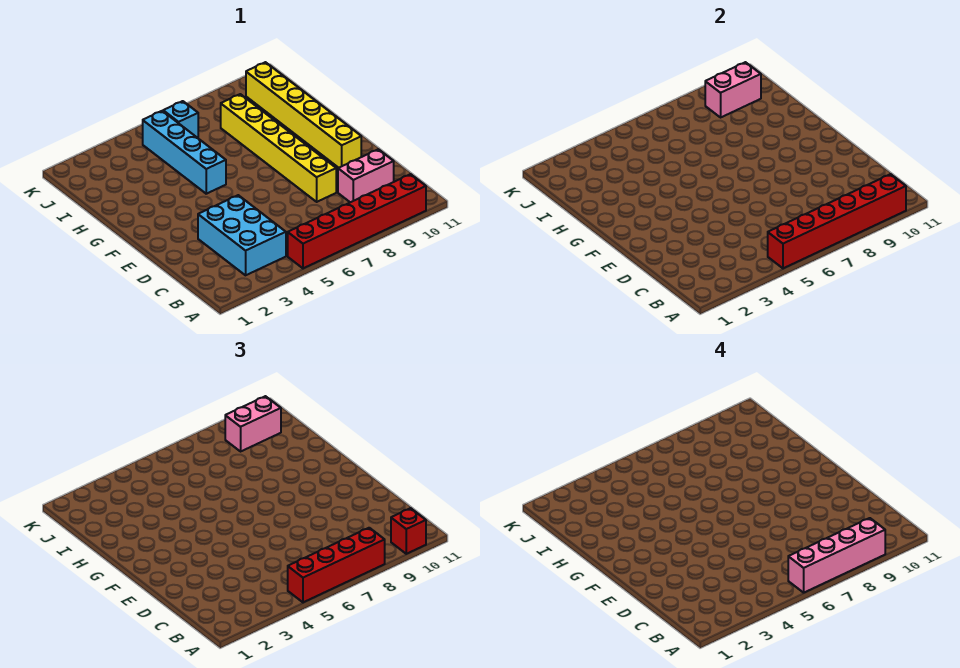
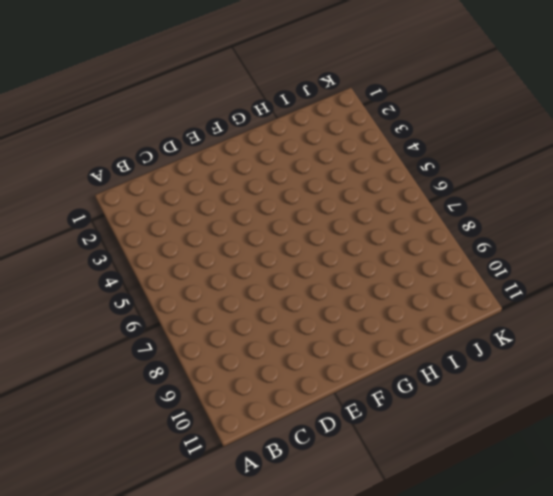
none -> red 1x6 brick [288,174,426,268]
none -> cyan 2x3 brick [198,195,286,275]
none -> pink 1x2 brick [338,149,394,202]

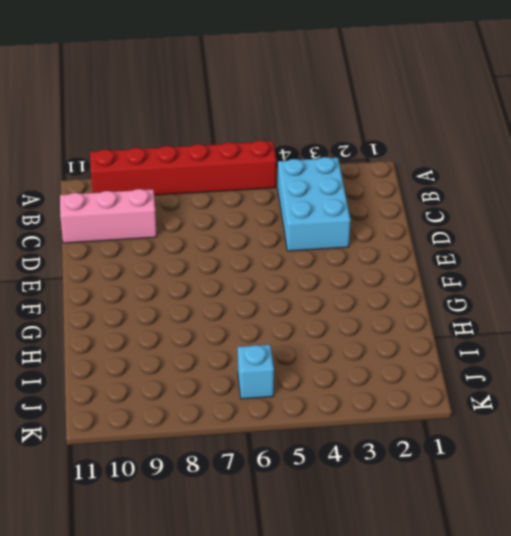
pink 1x3 brick [60,189,157,243] -> pink 1x2 brick [338,149,394,202]
none -> yellow 1x6 brick [221,94,336,202]
none -> yellow 1x6 brick [246,62,361,168]
none -> cyan 1x4 brick [143,111,226,194]

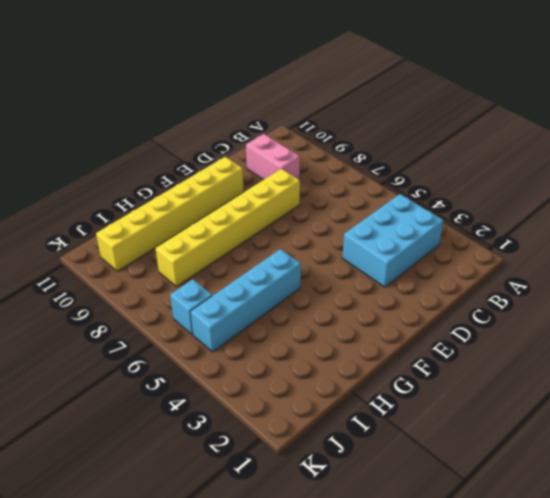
none -> red 1x6 brick [288,174,426,268]
none -> red 1x6 brick [768,174,906,268]
none -> pink 1x2 brick [705,62,761,117]

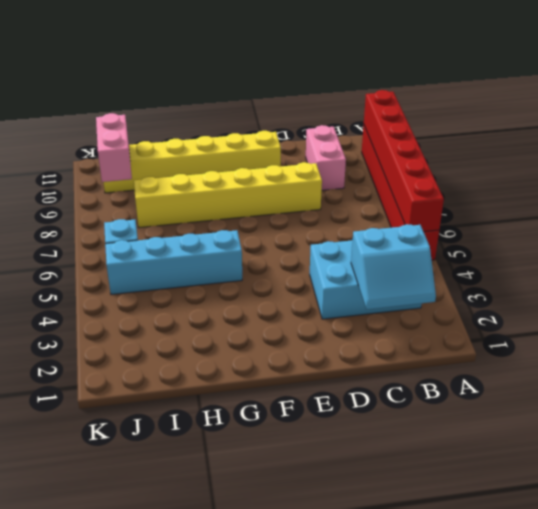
cyan 2x2 slope [351,224,436,309] -> none
none -> red 1x4 brick [288,528,385,602]
none -> red 1x1 brick [391,508,426,554]
none -> pink 1x2 brick [225,396,281,451]

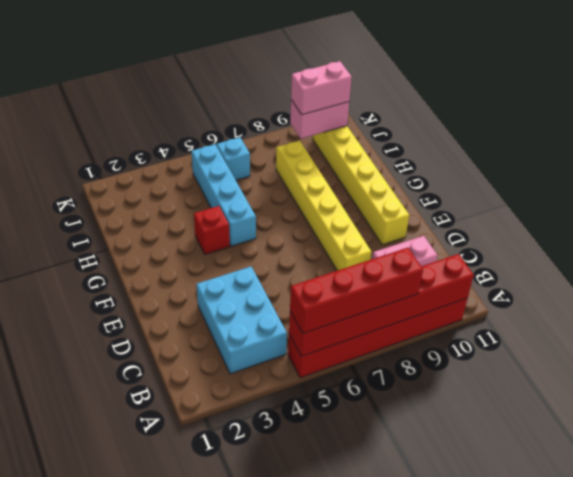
red 1x1 brick [194,206,230,254] -> red 1x1 brick moved to [391,508,426,554]
none -> pink 1x4 brick [788,518,885,593]

